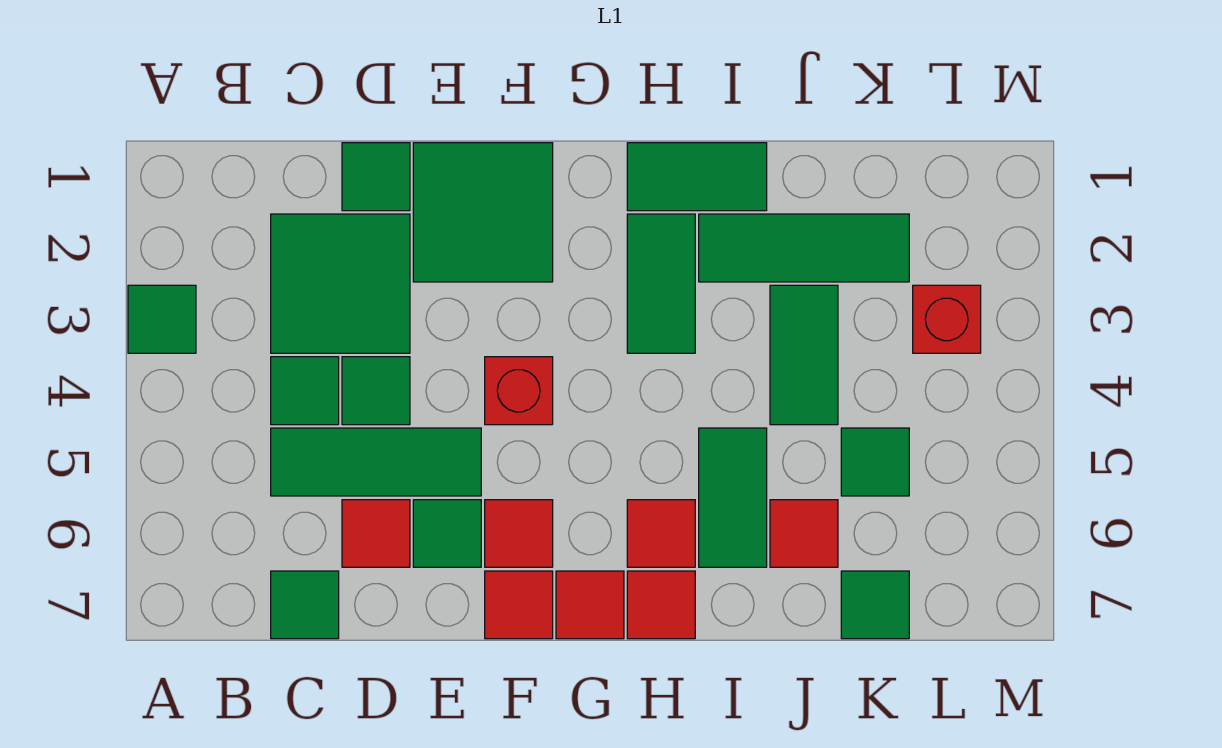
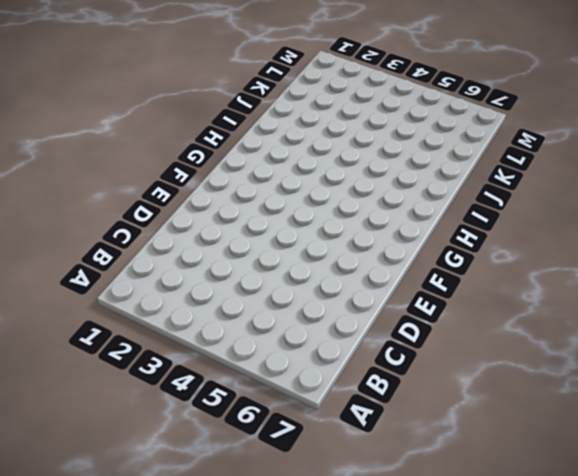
none -> green 1x1 tile [128,285,196,353]
none -> green 2x2 tile [271,214,410,353]
none -> green 1x1 tile [271,357,339,425]

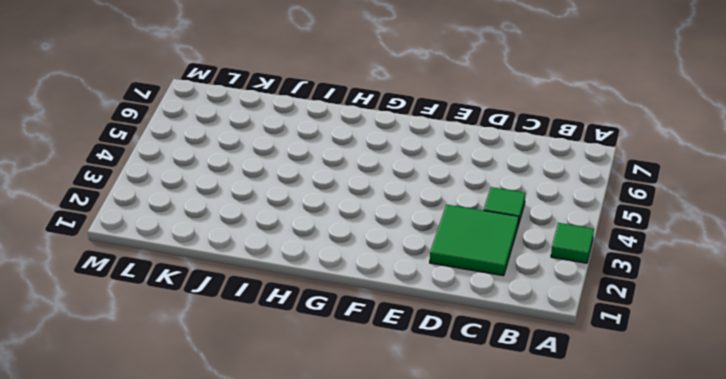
none -> green 1x3 tile [271,428,481,496]
none -> green 1x1 tile [271,571,339,639]
none -> green 1x1 tile [342,143,410,211]

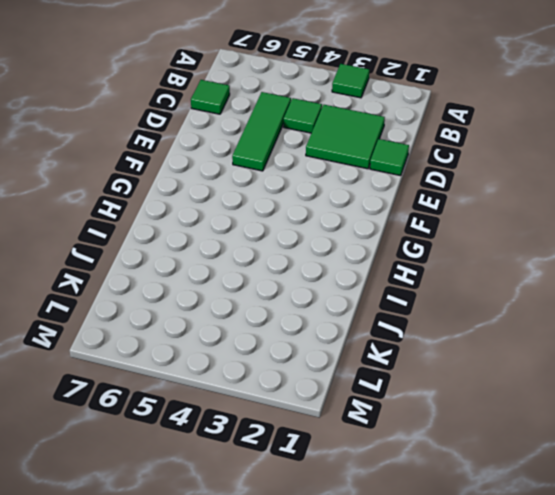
none -> green 1x1 tile [342,357,410,425]
none -> red 1x1 tile [342,500,410,567]
none -> green 2x2 tile [413,143,553,282]

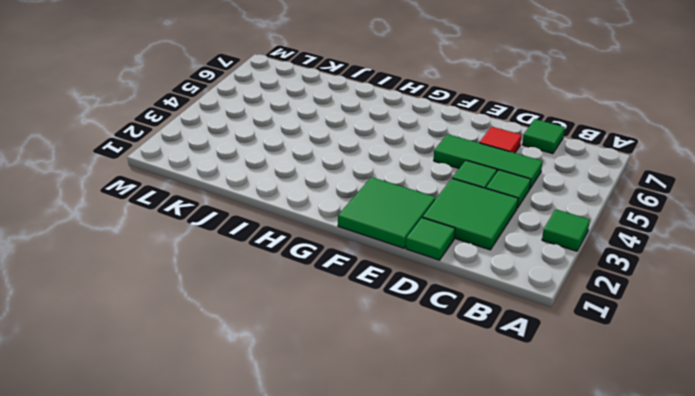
none -> green 1x1 tile [413,500,481,567]
none -> red 1x1 brick [485,357,553,425]
none -> red 1x1 tile [485,500,553,567]

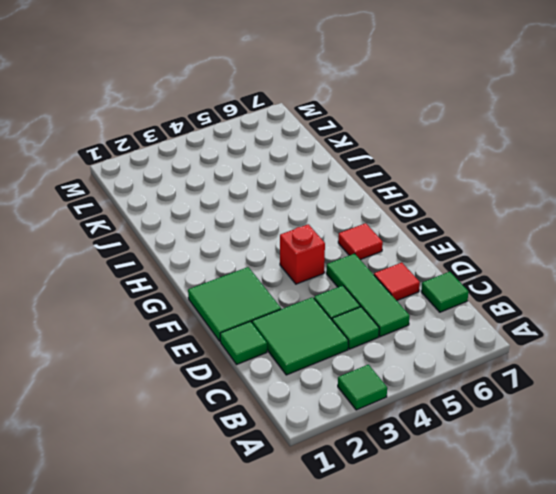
none -> green 1x1 tile [413,500,481,567]
none -> red 1x1 tile [485,571,553,639]
none -> red 1x1 tile [556,571,624,639]

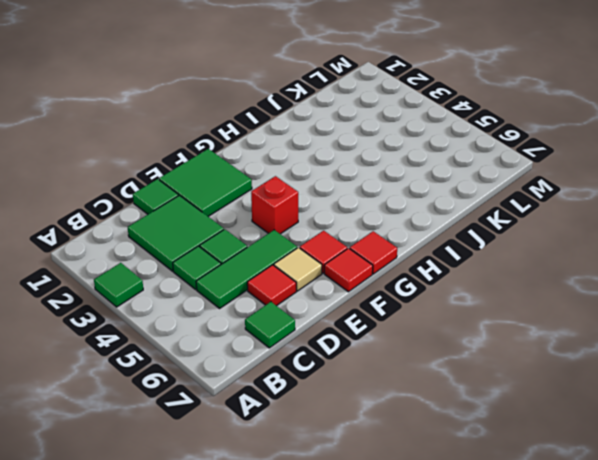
tan 1x1 tile [274,248,322,291] -> green 1x1 tile [413,500,481,567]
none -> green 1x2 tile [627,143,767,211]
none -> green 1x2 tile [627,214,695,353]
none -> red 1x1 tile [627,500,695,567]

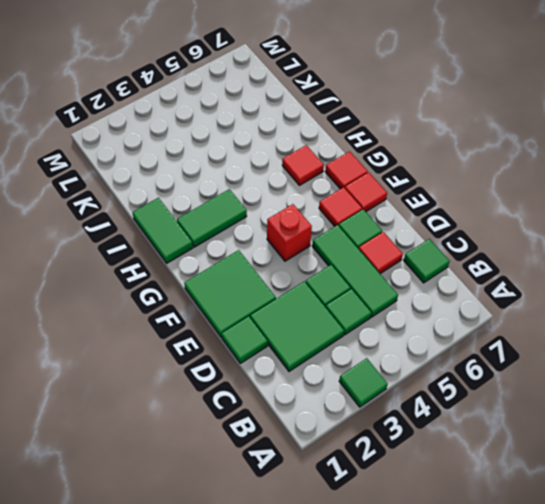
none -> red 1x1 tile [627,571,695,639]
none -> green 1x3 tile [699,214,909,282]
none -> green 1x2 tile [699,428,767,567]

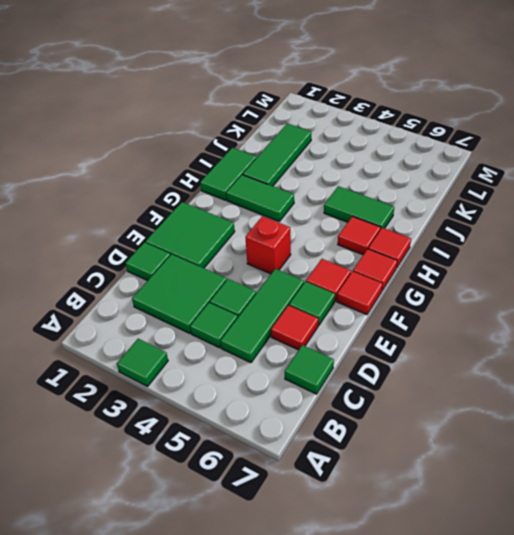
none -> green 1x2 tile [770,285,838,425]
none -> red 1x1 tile [770,500,838,567]
none -> green 1x1 tile [841,428,909,496]

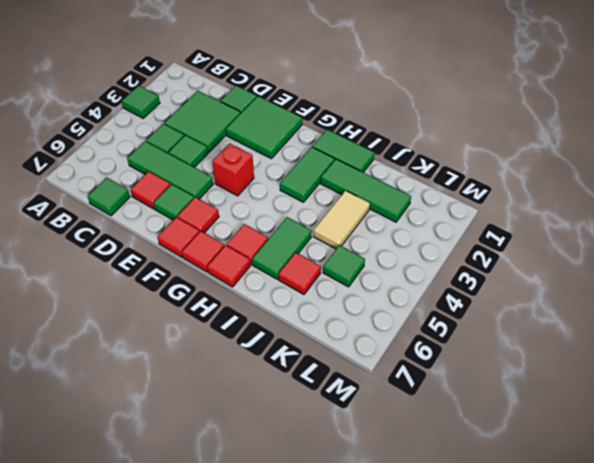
tan 1x2 tile [313,191,370,249] -> green 1x2 tile [770,285,838,425]
none -> green 1x1 tile [841,571,909,639]
none -> red 1x1 brick [913,285,981,353]

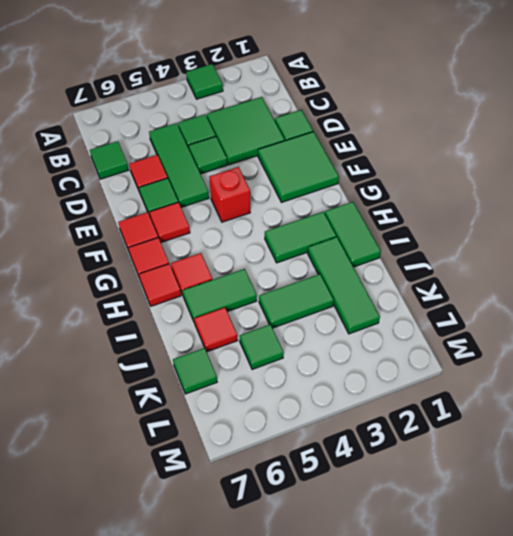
none -> red 1x1 brick [913,285,981,353]

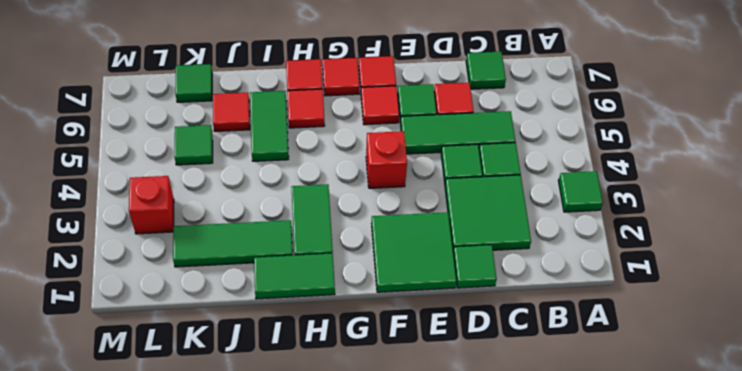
none -> green 1x2 tile [770,285,838,425]

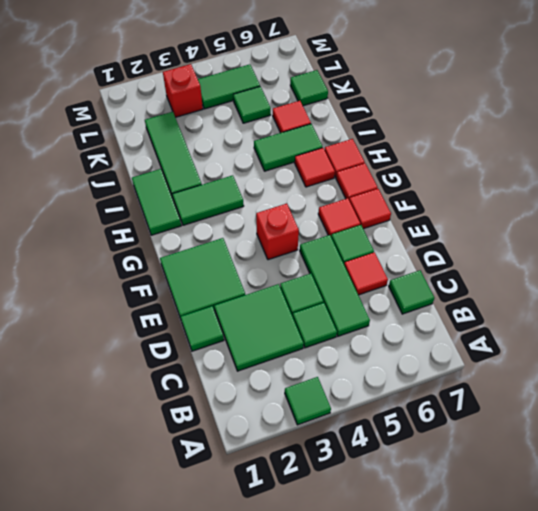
green 1x2 tile [198,64,260,109] -> green 1x2 tile moved to [770,285,838,425]

